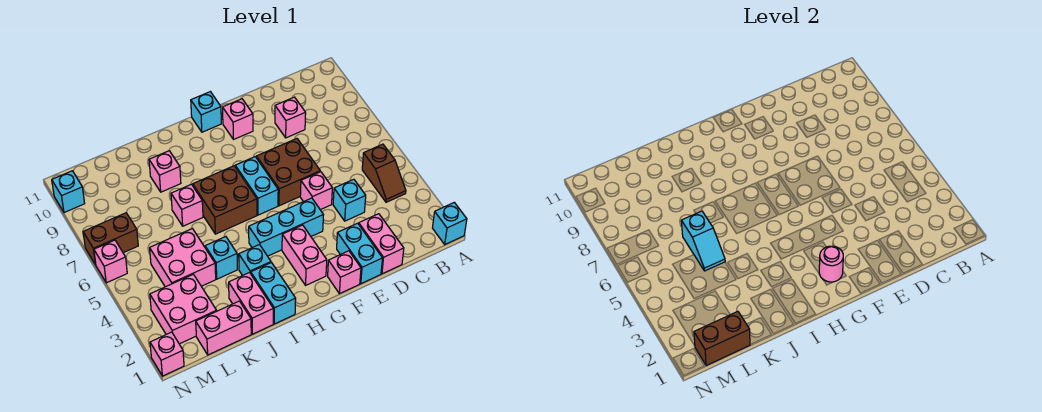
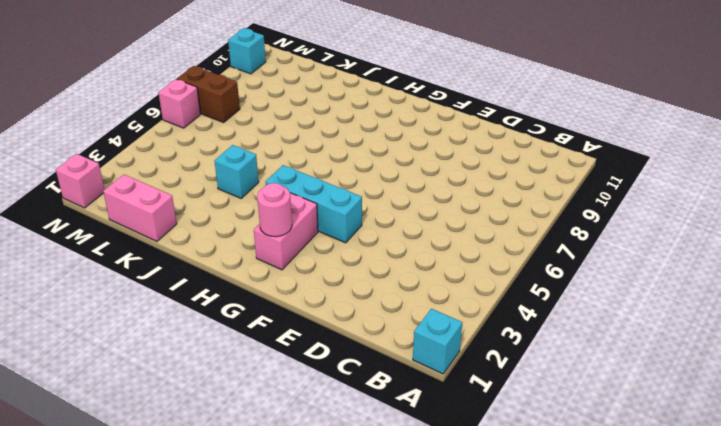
none -> brown 1x2 slope [362,144,406,202]
none -> pink 1x2 brick [359,214,404,274]
none -> cyan 1x1 brick [333,179,366,221]
none -> pink 1x1 brick [275,97,306,138]

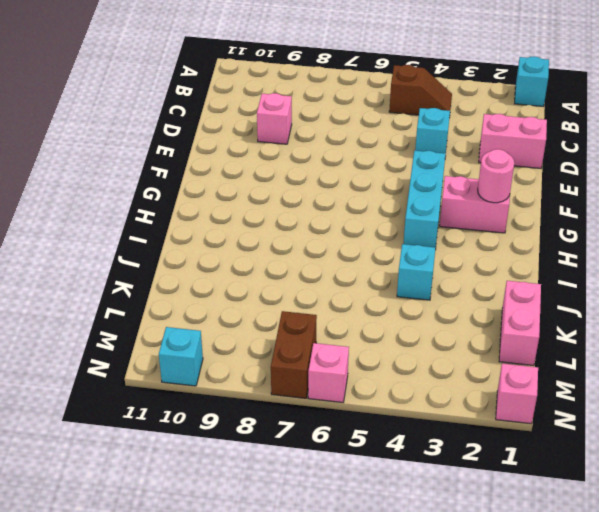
none -> cyan 1x2 brick [337,223,382,284]
none -> pink 1x1 brick [300,172,332,210]
none -> brown 2x2 brick [256,139,320,206]
none -> pink 1x1 brick [328,251,361,294]

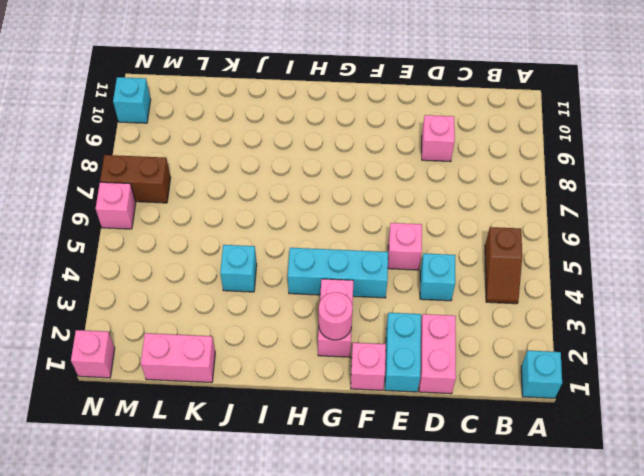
none -> brown 2x2 brick [256,139,320,206]
none -> pink 1x1 brick [223,99,253,140]
none -> cyan 1x2 brick [235,157,278,215]
none -> cyan 1x1 brick [191,92,221,132]

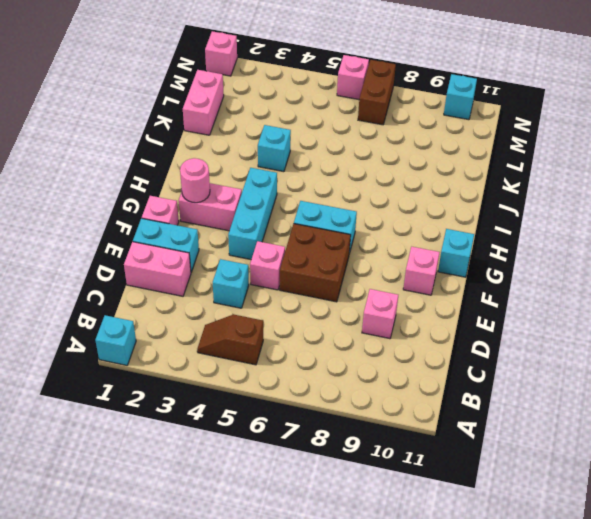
none -> brown 2x2 brick [193,166,257,234]
none -> cyan 1x2 brick [251,263,296,324]
none -> cyan 1x1 brick [239,245,271,275]
none -> pink 1x2 brick [229,273,273,334]

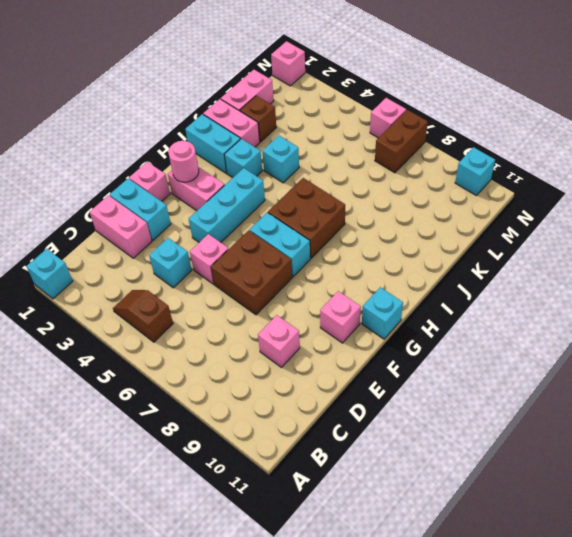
brown 1x1 brick [240,96,276,142] -> none
none -> pink 1x1 brick [171,184,203,226]
none -> pink 1x1 brick [149,151,181,192]
none -> pink 2x2 brick [150,229,216,287]
none -> pink 2x2 brick [150,274,217,344]

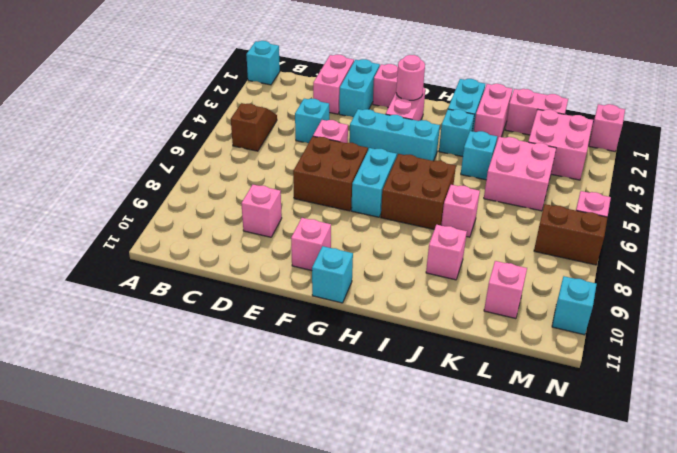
pink 1x1 brick [484,261,527,319] -> none
none -> cyan 1x2 slope [681,211,725,271]
none -> brown 1x2 brick [694,312,750,366]

